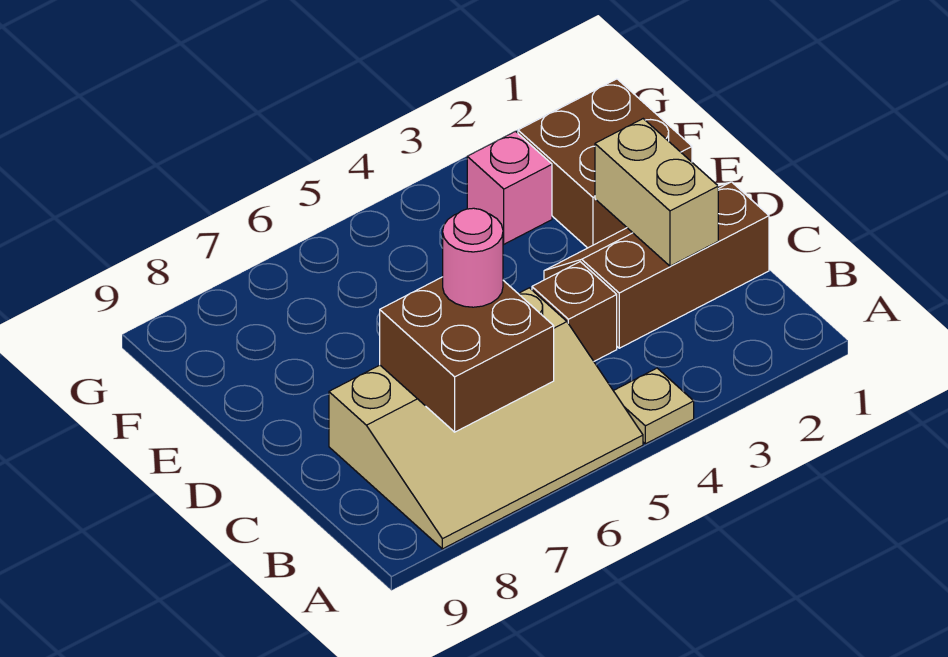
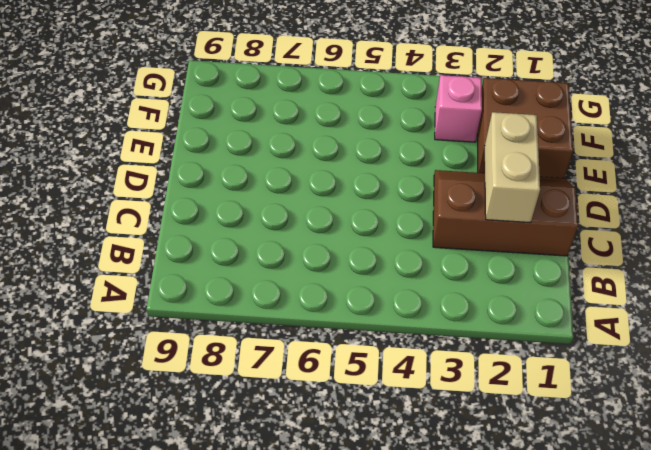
none -> tan 1x1 plate [614,368,694,444]
none -> tan 3x4 slope [329,288,643,549]

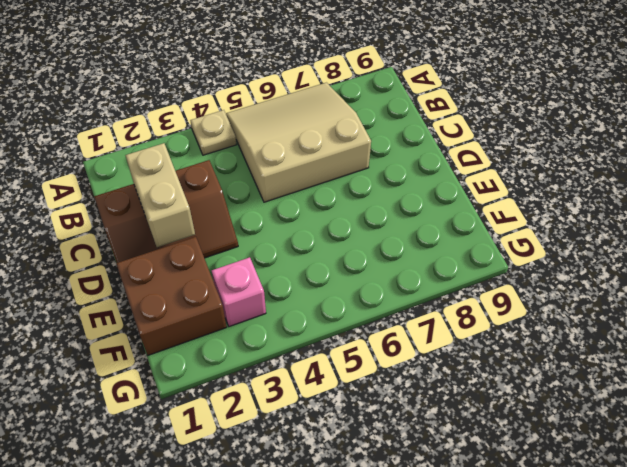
tan 3x3 slope [226,83,371,202] -> tan 3x4 slope [329,288,643,549]
none -> brown 1x1 brick [532,262,617,361]
none -> brown 2x2 brick [380,277,554,432]

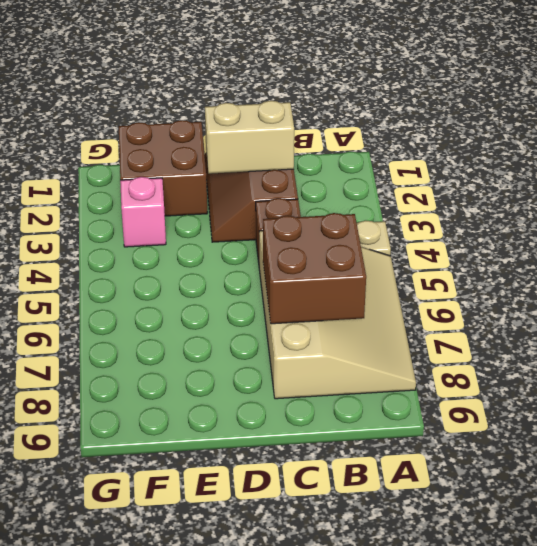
none -> pink 1x1 round brick [443,208,503,307]

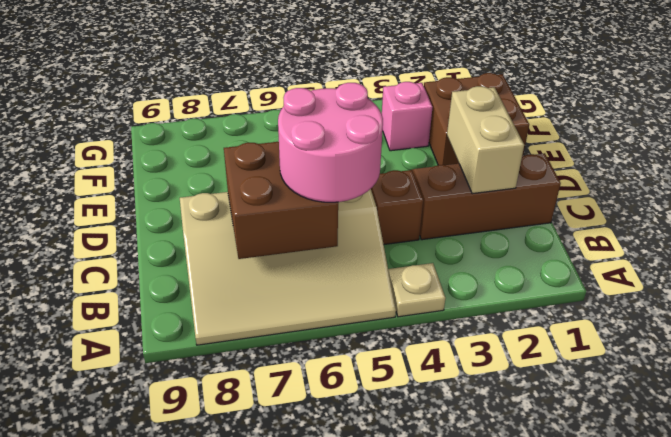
pink 2x2 round brick [278,83,383,202] -> pink 1x1 round brick [443,208,503,307]

